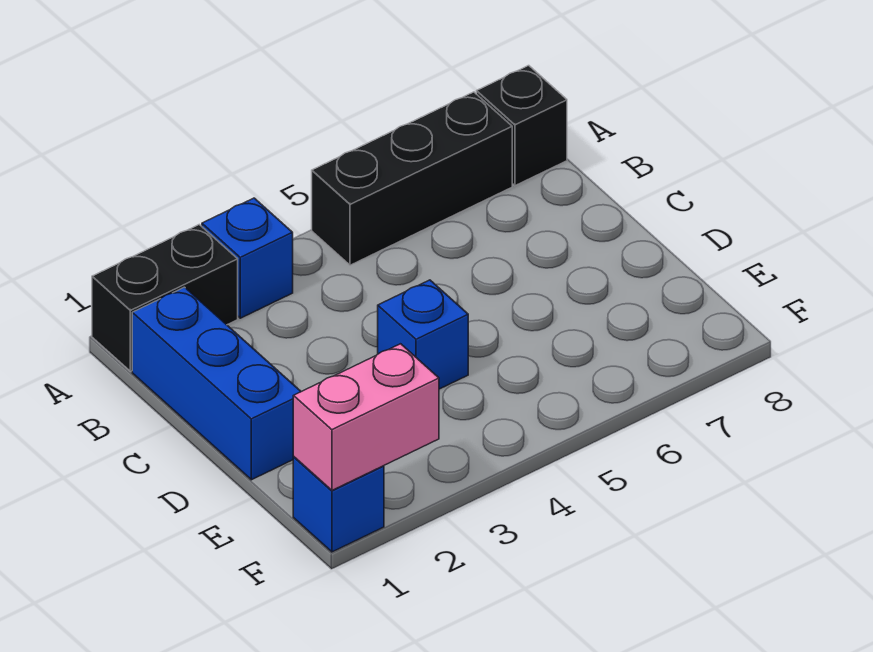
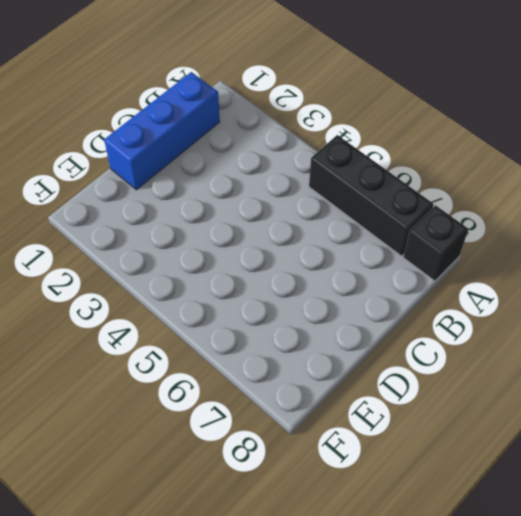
none -> black 1x2 brick [92,225,238,371]
none -> blue 1x1 brick [202,198,293,318]

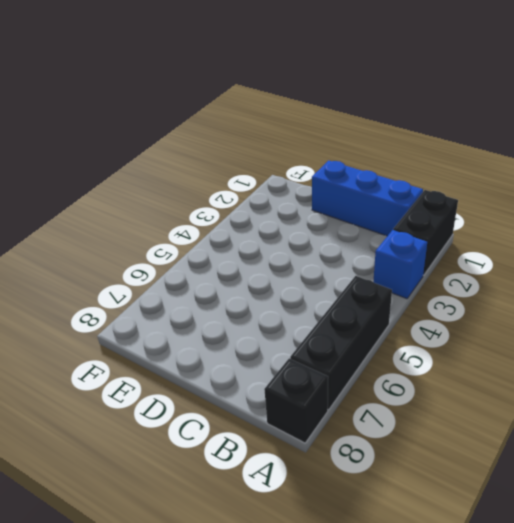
none -> blue 1x1 brick [378,280,468,389]
none -> blue 1x1 brick [293,457,384,552]

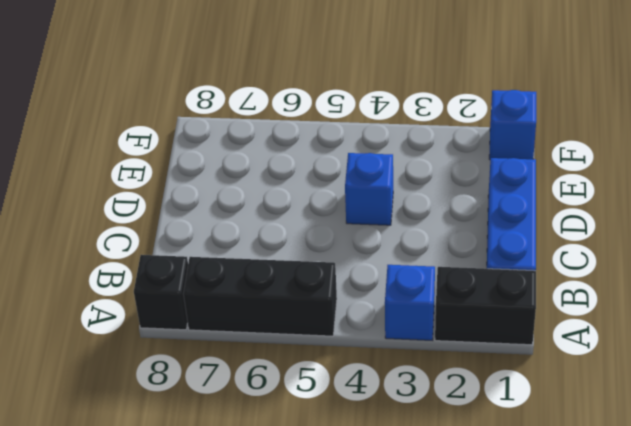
none -> pink 1x2 brick [293,344,439,490]

